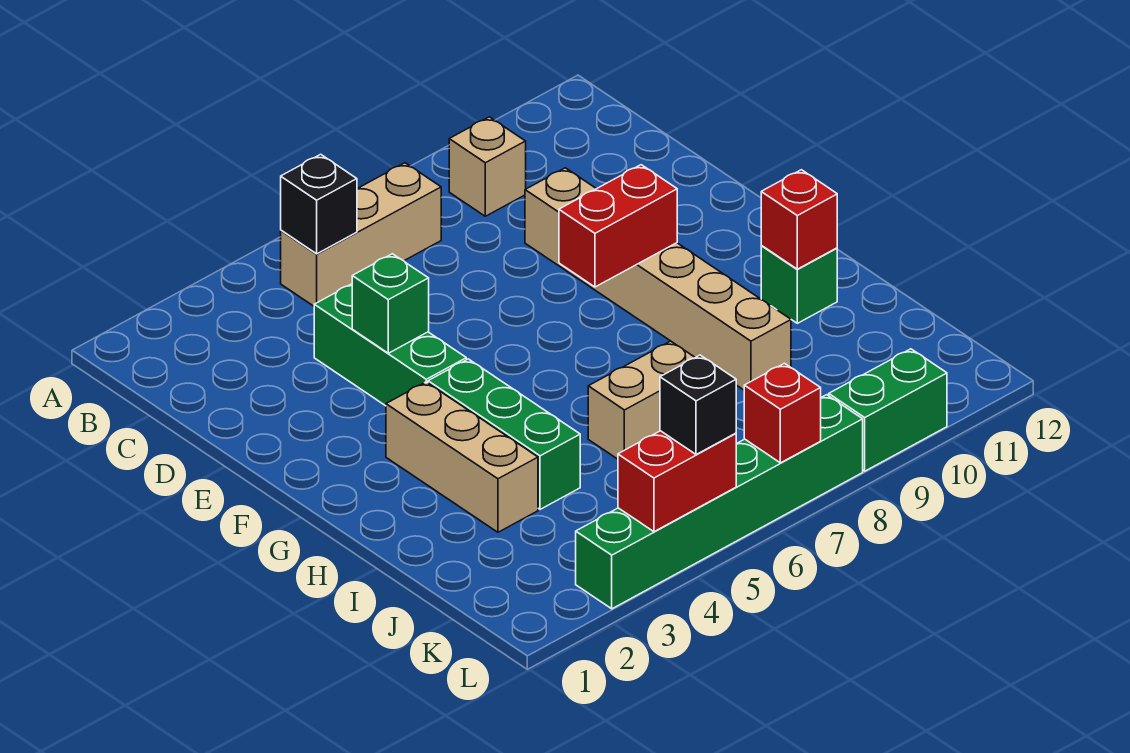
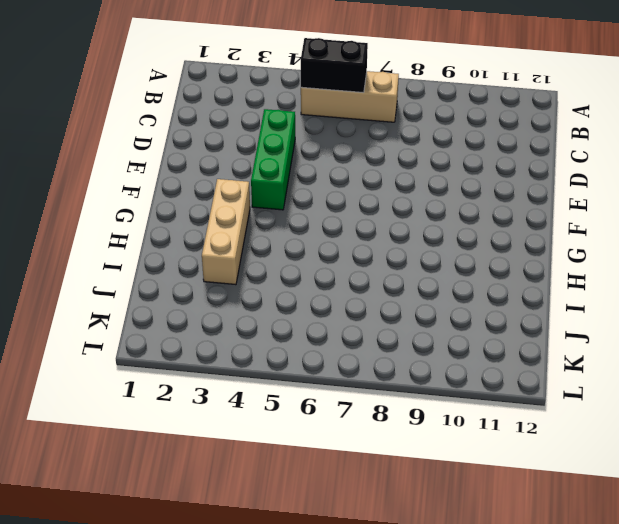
black 1x2 brick [301,38,368,93] -> black 1x1 brick [281,154,357,254]
none -> tan 1x1 brick [449,117,526,216]
none -> tan 1x6 brick [525,168,791,390]
none -> green 1x3 brick [428,359,580,509]

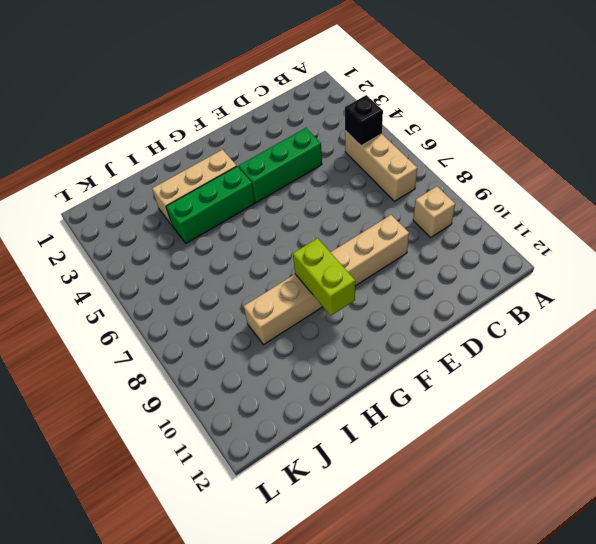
lime 1x2 brick [293,238,355,316] -> none
none -> green 1x1 brick [761,246,837,323]
none -> tan 1x2 brick [588,341,695,459]
none -> green 1x6 brick [576,395,863,609]

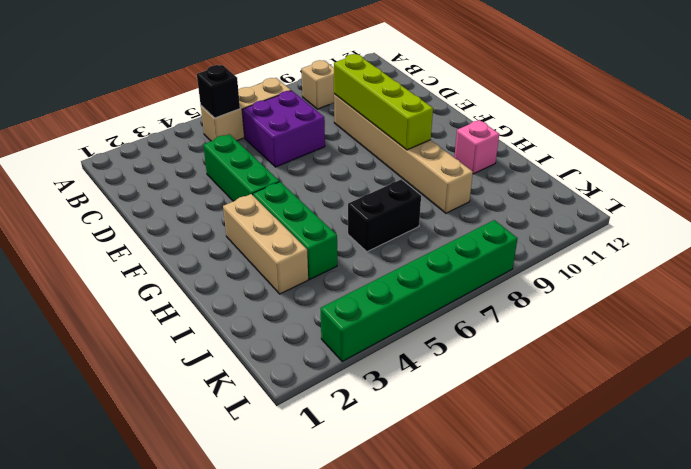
purple 2x2 brick [242,91,325,167] -> none
lime 1x4 brick [334,54,433,150] -> red 1x2 brick [559,165,677,287]
pink 1x1 brick [454,120,499,174] -> green 1x1 brick [761,246,837,323]
black 1x2 brick [348,180,421,252] -> tan 1x2 brick [588,341,695,459]
none -> green 1x2 brick [829,349,947,471]
none -> green 1x1 brick [352,254,429,353]
none -> red 1x1 brick [761,170,837,269]

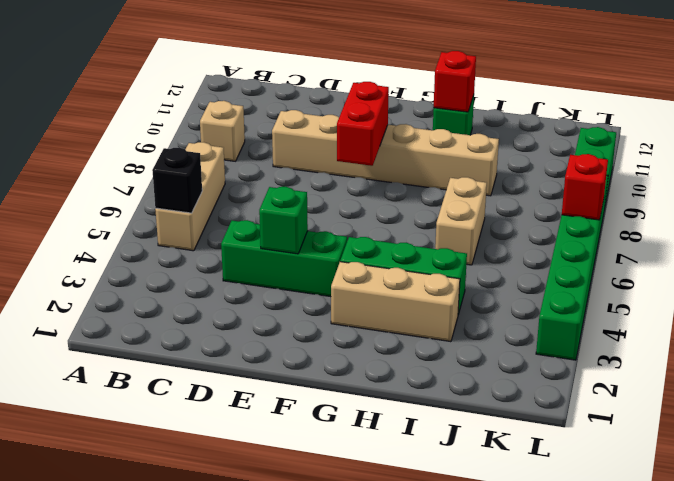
none -> red 1x2 brick [618,431,736,532]
none -> black 1x1 brick [660,355,736,455]

